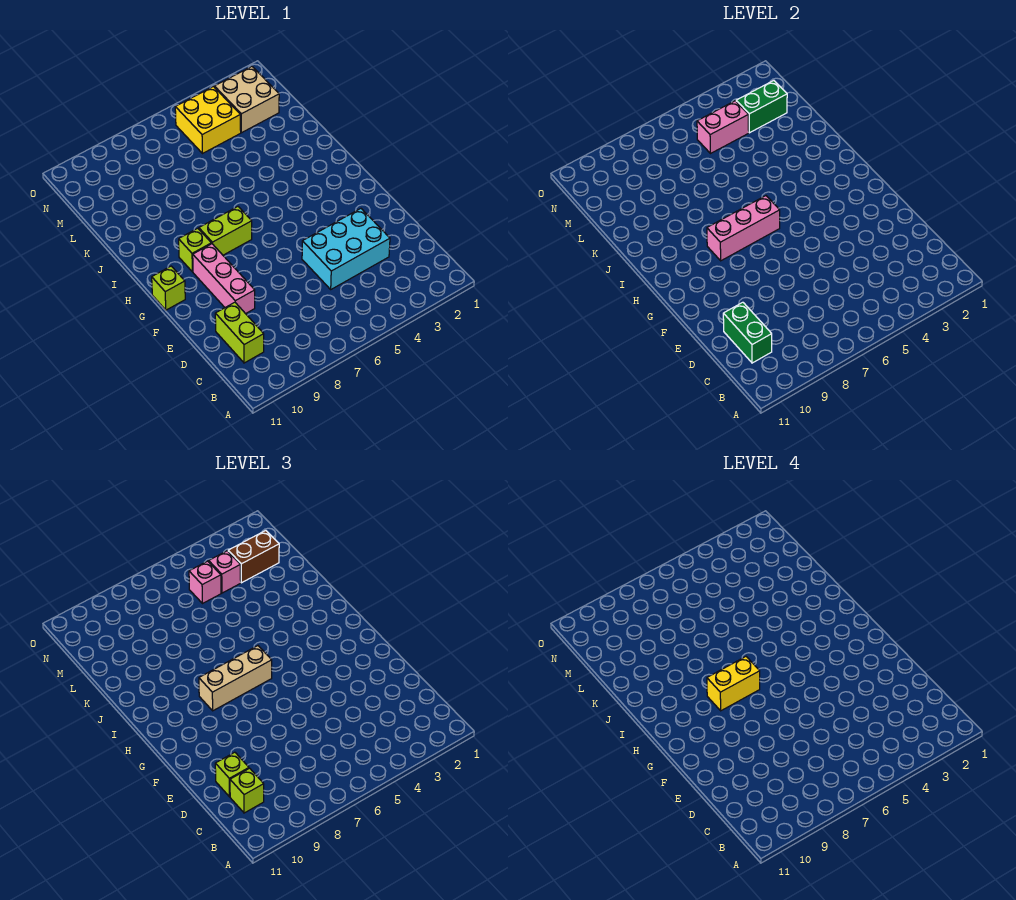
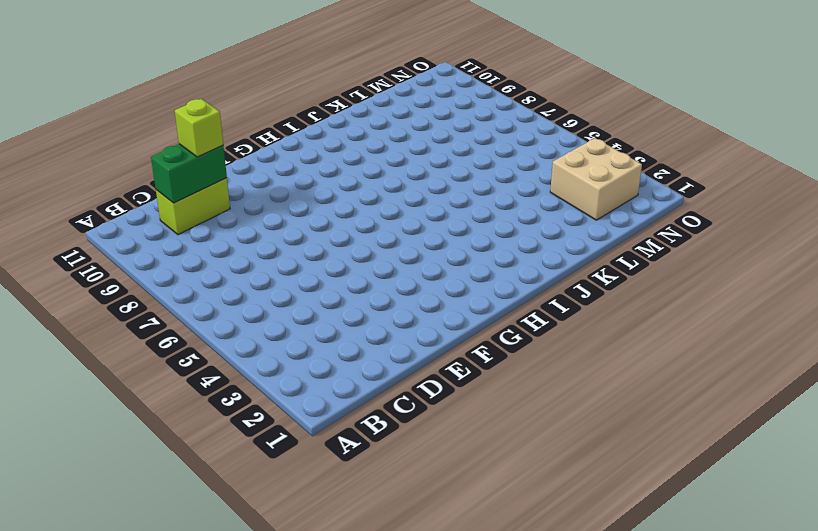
none -> cyan 2x3 brick [302,209,390,289]
none -> pink 1x3 brick [193,244,255,314]
none -> lime 1x1 brick [152,266,185,310]

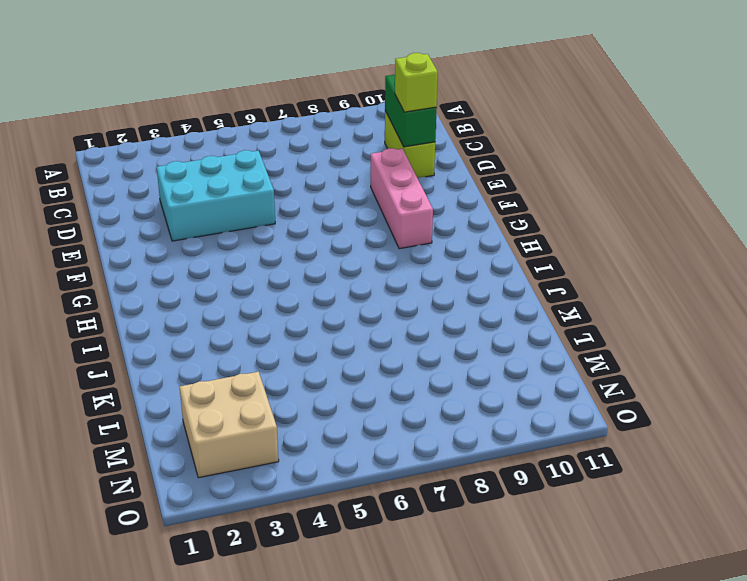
none -> lime 1x1 brick [152,266,185,310]
none -> lime 1x2 brick [199,207,252,255]
none -> lime 1x1 brick [179,228,211,272]

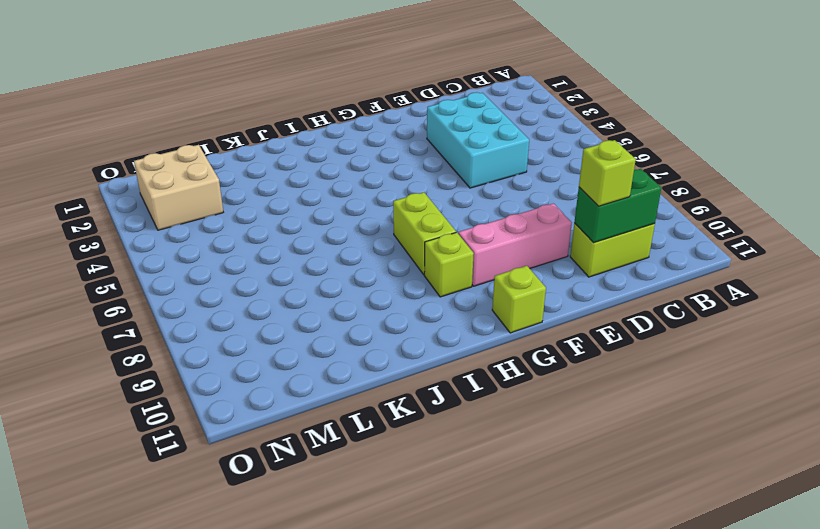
none -> yellow 2x2 brick [175,87,241,154]
none -> pink 1x3 brick [707,196,780,261]
none -> green 1x2 brick [736,81,787,133]

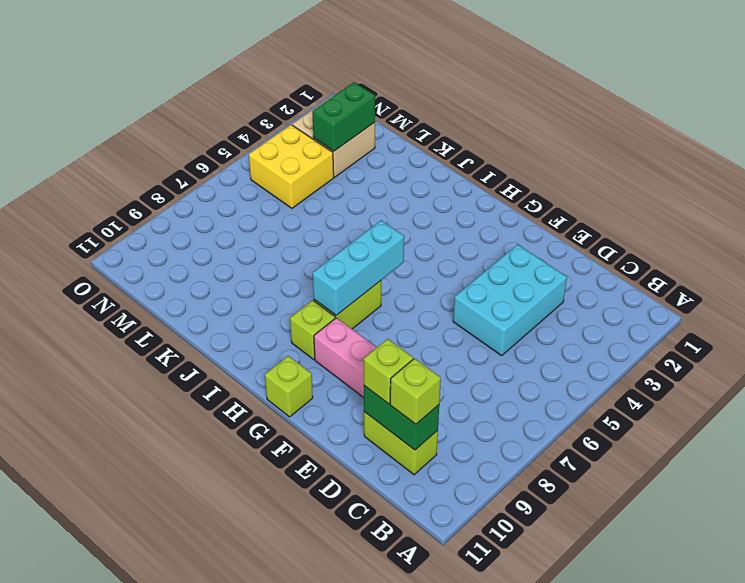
cyan 1x3 brick [313,220,404,315] -> pink 1x3 brick [707,196,780,261]
none -> pink 1x2 brick [697,101,749,154]
none -> tan 1x3 brick [199,646,272,711]
none -> brown 1x2 brick [228,531,279,583]

